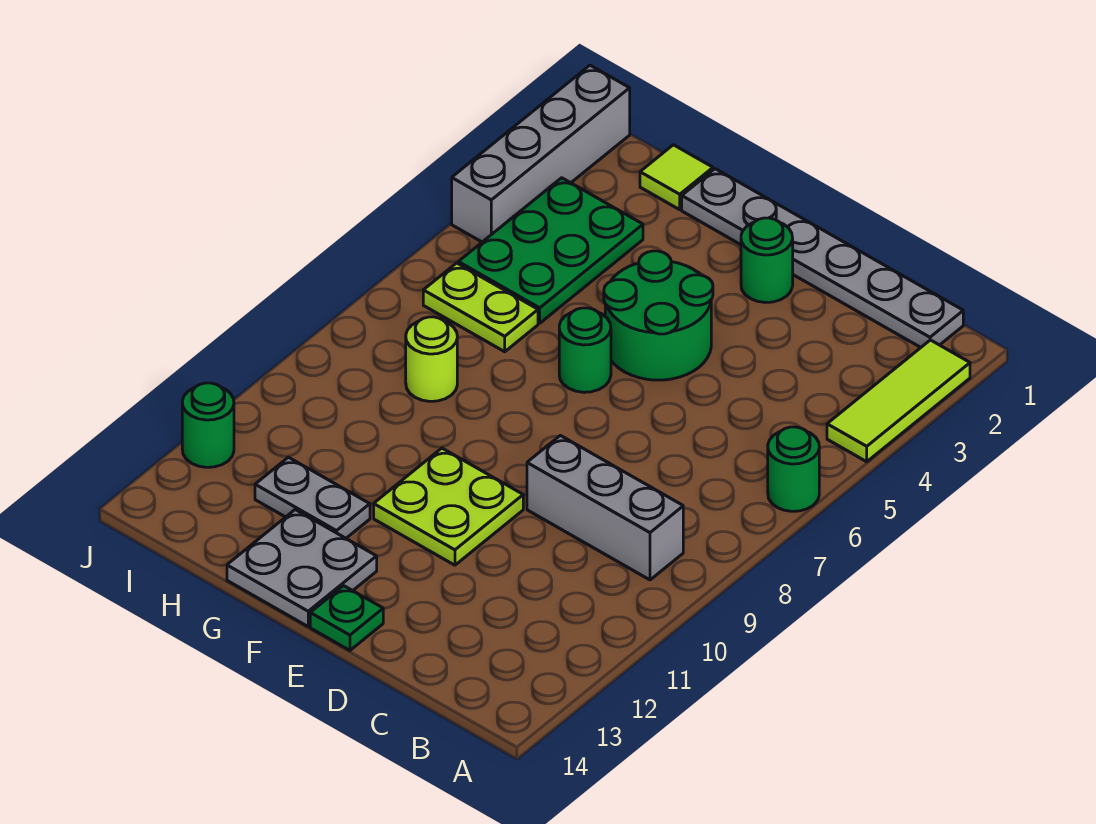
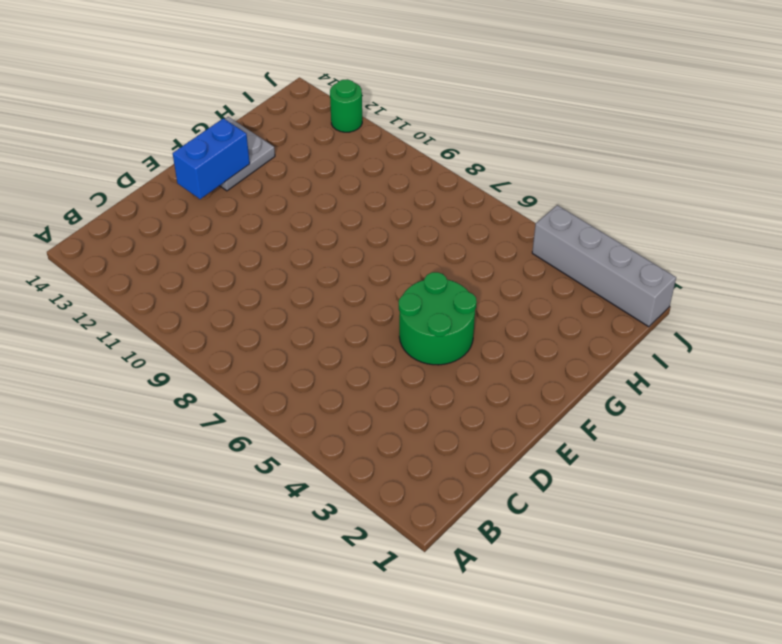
blue 1x2 brick [173,118,250,199] -> none
none -> lime 1x3 tile [827,340,970,462]
none -> green 1x1 round brick [768,427,819,511]
none -> grey 1x6 plate [682,169,963,347]

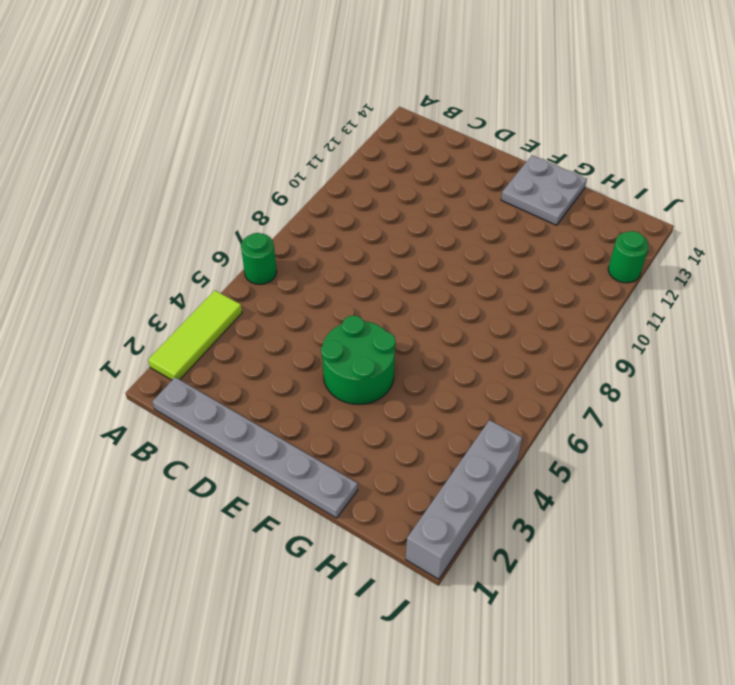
none -> grey 1x3 brick [527,435,683,580]
none -> green 1x1 round brick [741,218,793,302]
none -> lime 2x2 plate [374,448,523,565]

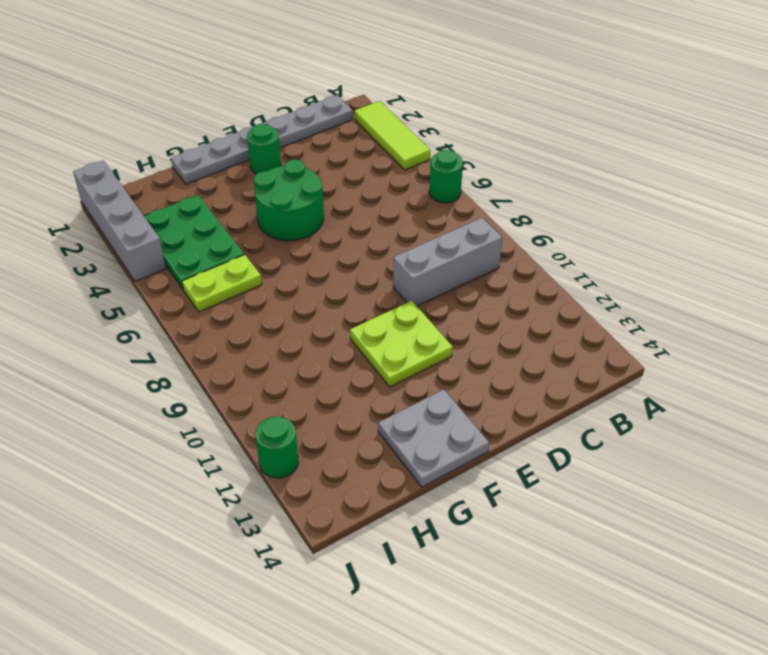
none -> green 1x1 plate [310,586,383,650]
none -> green 1x1 round brick [559,308,611,392]
none -> grey 1x2 plate [255,457,370,538]

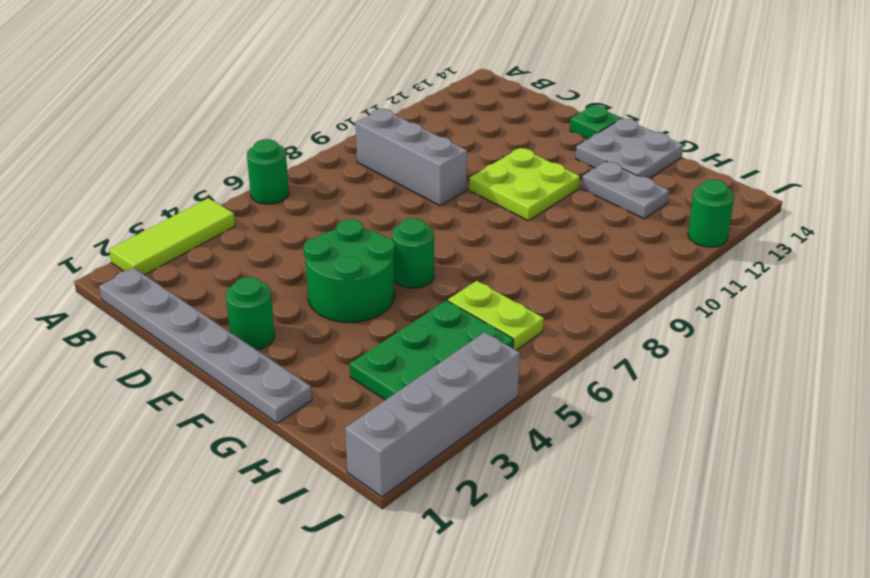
none -> lime 1x1 tile [640,145,713,210]
none -> lime 1x1 round brick [406,317,457,401]

